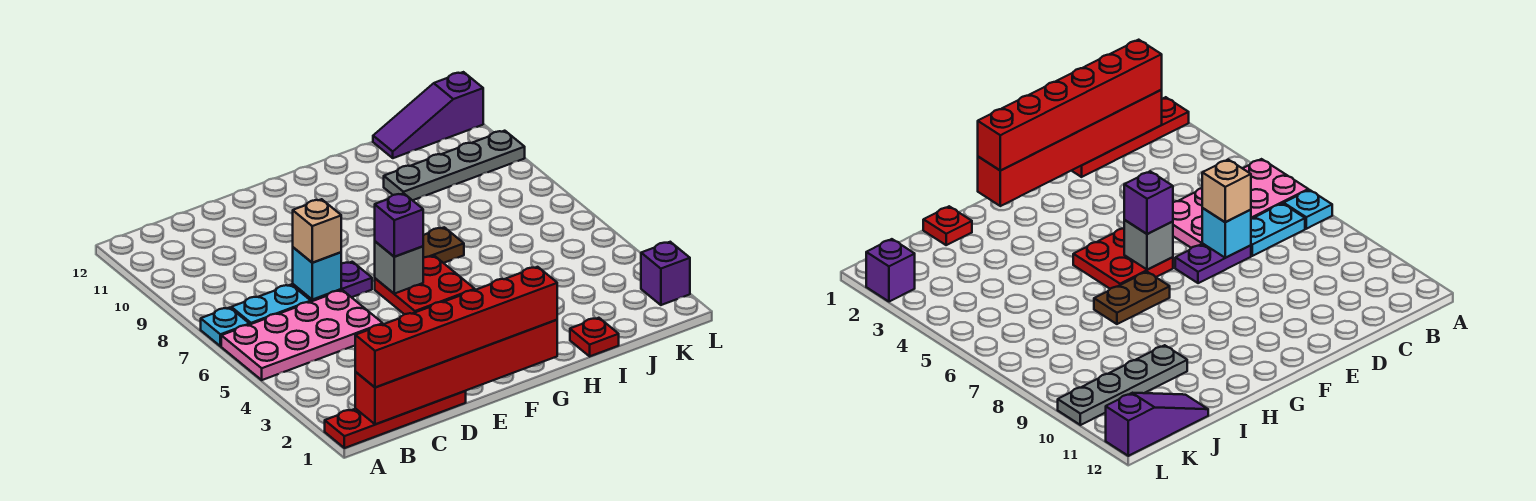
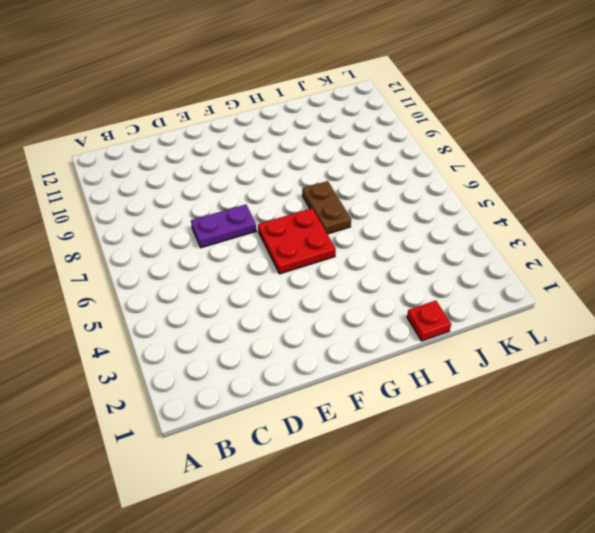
brown 1x2 plate [302,181,351,234] -> brown 1x2 plate turned to [423,227,464,263]
none -> red 1x4 plate [325,391,466,448]
none -> pink 2x4 plate [221,290,383,380]
none -> cyan 1x1 plate [201,308,250,346]

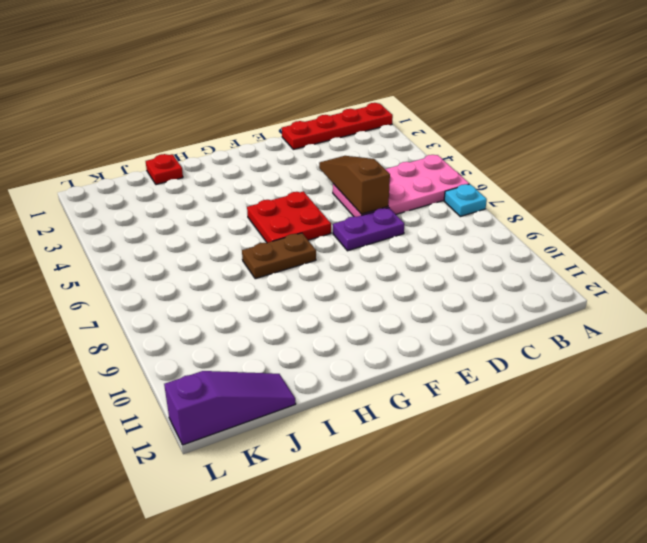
brown 1x3 slope [319,156,390,214] -> none
none -> cyan 1x2 plate [231,285,311,324]
none -> grey 1x4 plate [384,131,525,200]
none -> purple 1x1 brick [641,242,690,305]

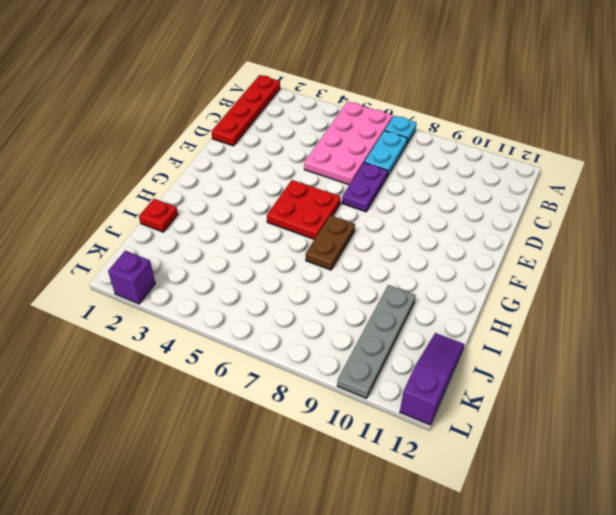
none -> red 1x6 brick [355,320,557,424]
none -> cyan 1x1 brick [293,247,341,300]
none -> grey 1x1 brick [375,242,423,294]

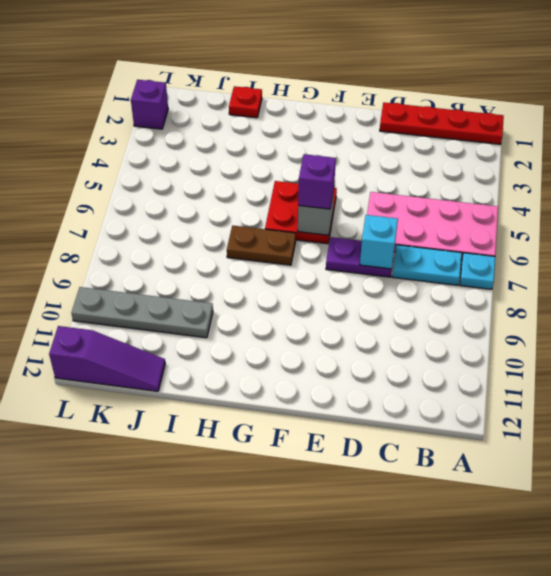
none -> red 1x6 brick [355,320,557,424]
none -> red 1x6 brick [355,267,557,388]
none -> tan 1x1 brick [293,199,341,263]

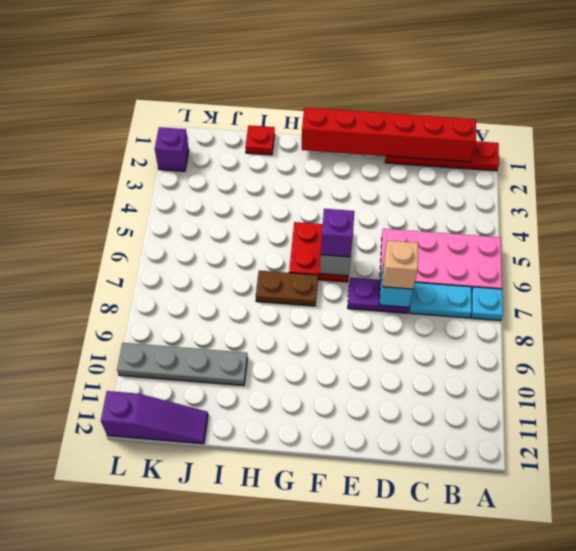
none -> red 1x6 brick [355,267,557,388]

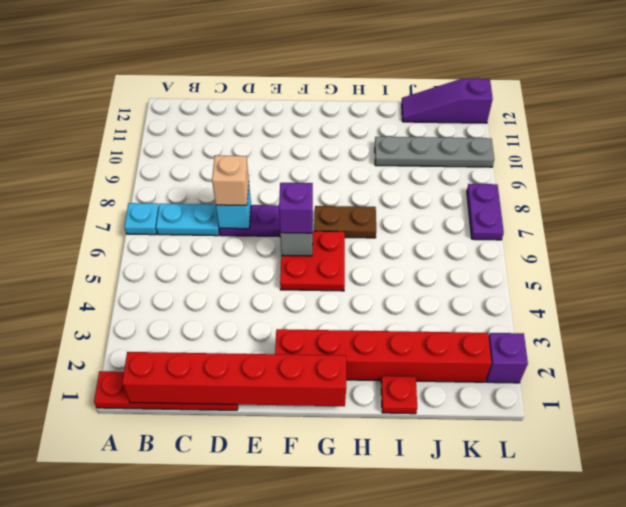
red 1x6 brick [275,329,491,382] -> red 1x6 brick moved to [355,267,557,388]
purple 1x2 plate [467,184,504,240] -> none
none -> pink 2x4 plate [221,290,383,380]

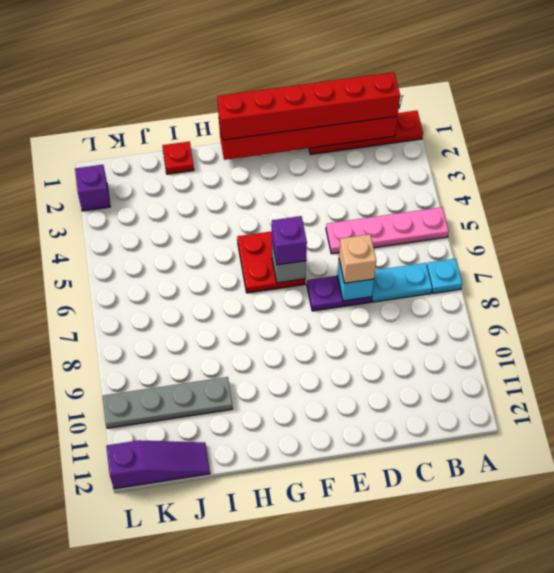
pink 1x4 plate [326,207,449,254] -> pink 2x4 plate [221,290,383,380]
none -> brown 1x2 plate [423,227,464,263]

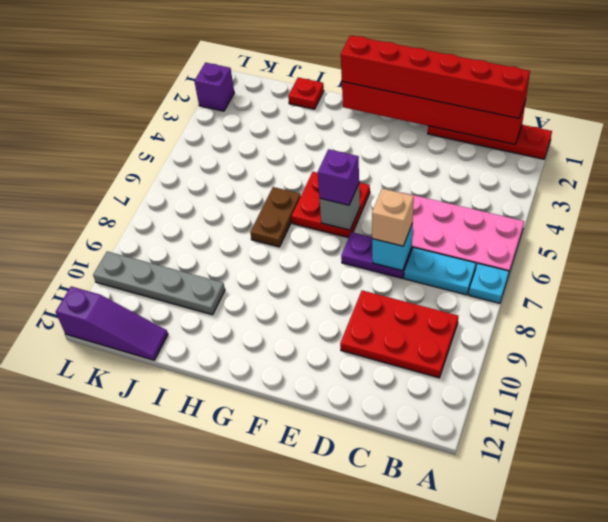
red 2x3 plate [340,290,458,378] -> none
brown 1x2 plate [250,187,301,247] -> brown 1x2 plate turned to [423,227,464,263]

